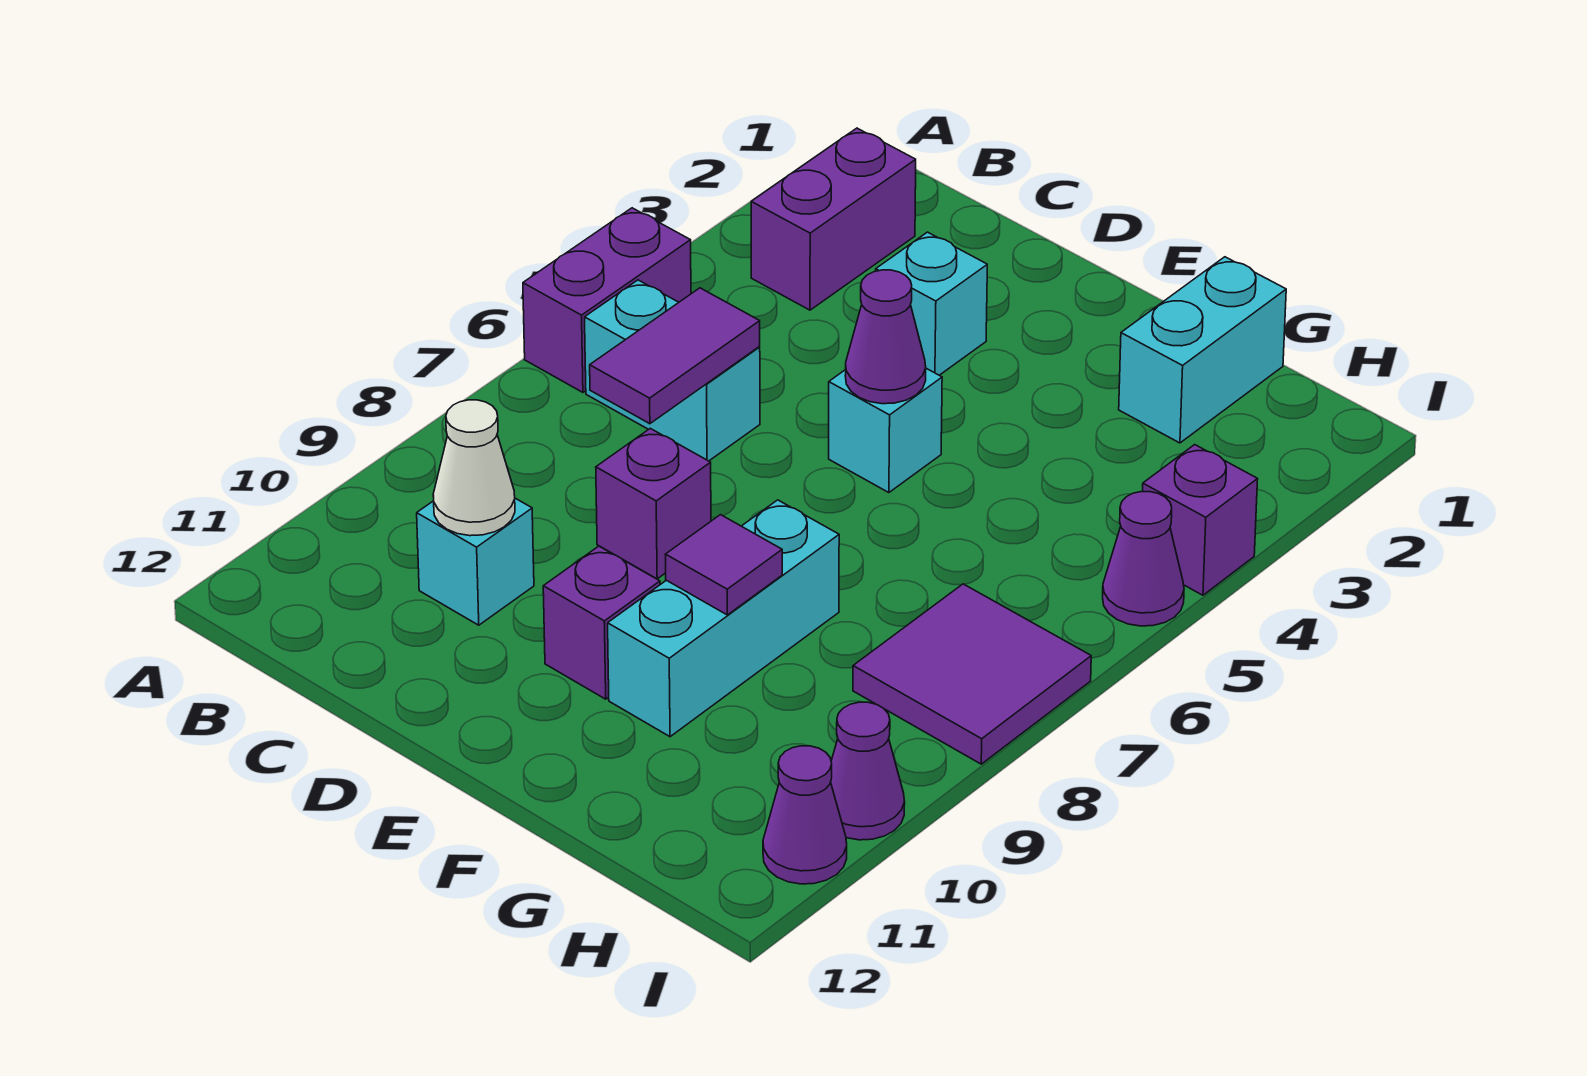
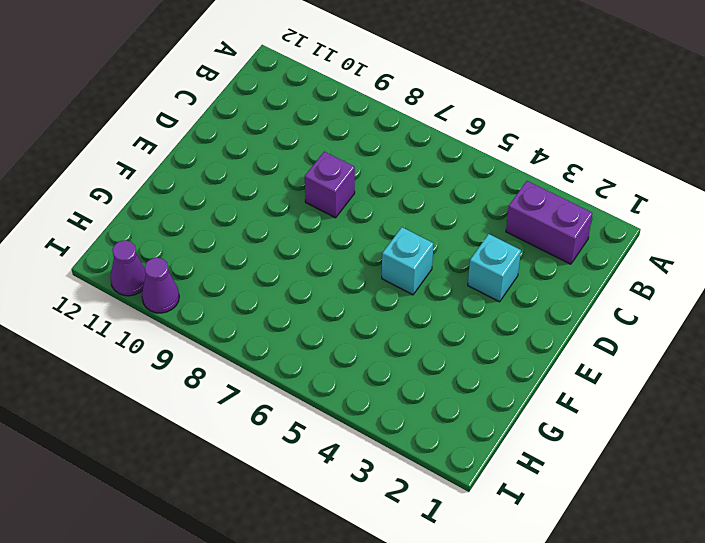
none -> purple 1x2 brick [523,208,691,392]
none -> cyan 1x2 brick [585,280,760,461]
none -> cyan 1x1 brick [417,498,534,625]

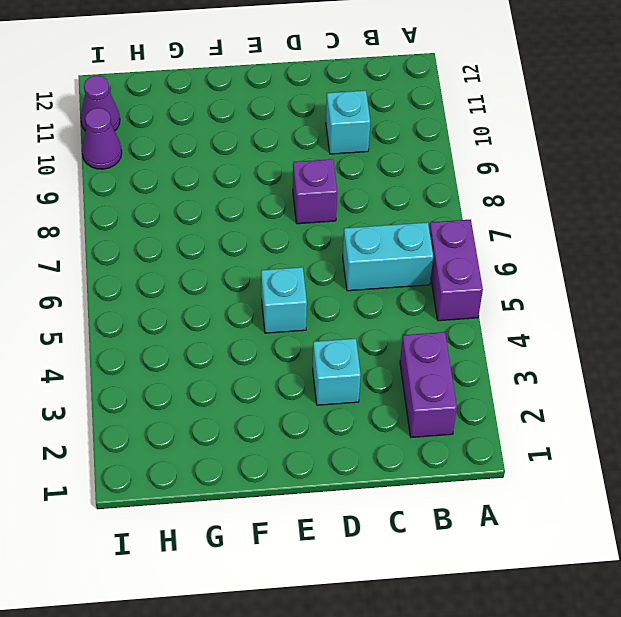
none -> purple 1x1 brick [543,546,660,699]
none -> cyan 1x3 brick [608,500,839,737]
none -> cyan 1x2 brick [1119,257,1286,443]

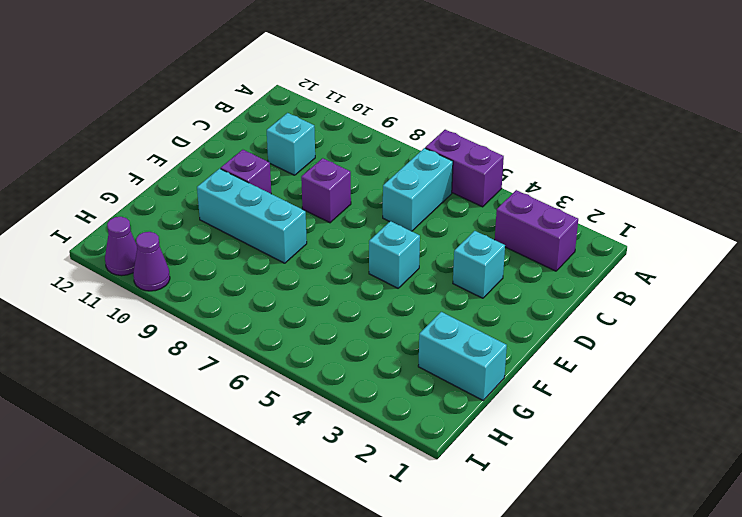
none -> purple 2x2 tile [853,584,1091,764]
none -> purple 1x1 brick [1143,445,1258,595]
none -> purple 1x1 cone [1103,492,1184,626]

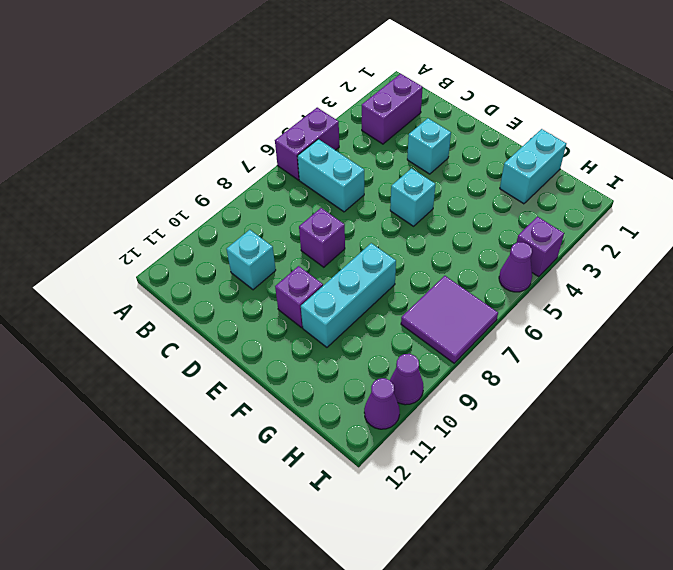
none -> purple 1x2 tile [590,288,760,424]
none -> white 1x1 cone [433,400,515,536]
none -> purple 1x1 cone [845,270,926,404]

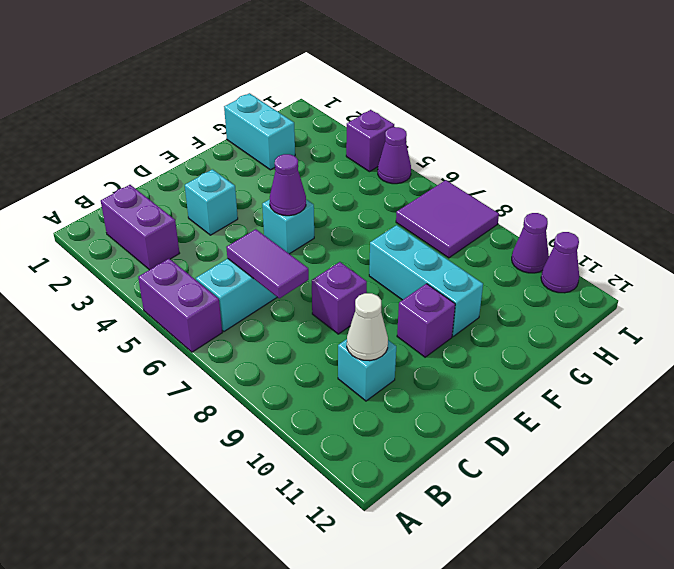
none -> purple 1x1 tile [665,515,782,615]

